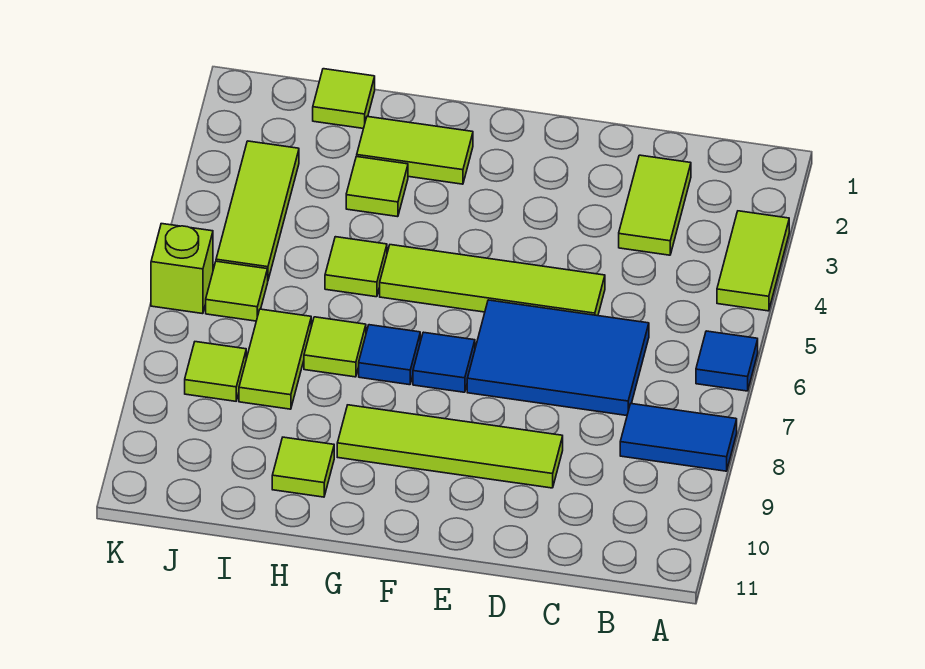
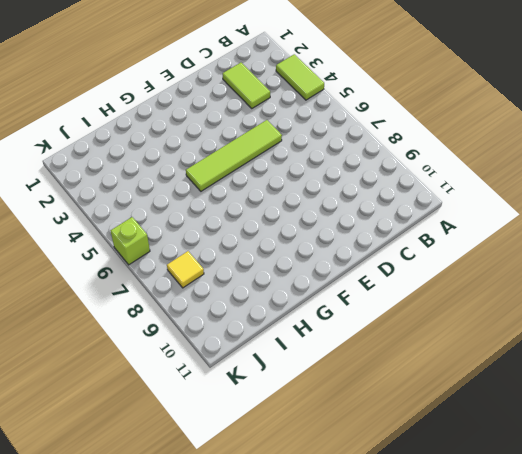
yellow 1x1 tile [167,251,204,288] -> lime 1x1 tile [185,342,246,401]
none -> blue 1x1 tile [696,331,758,391]
none -> blue 1x2 tile [620,404,737,471]
none -> blue 2x3 tile [467,300,649,416]

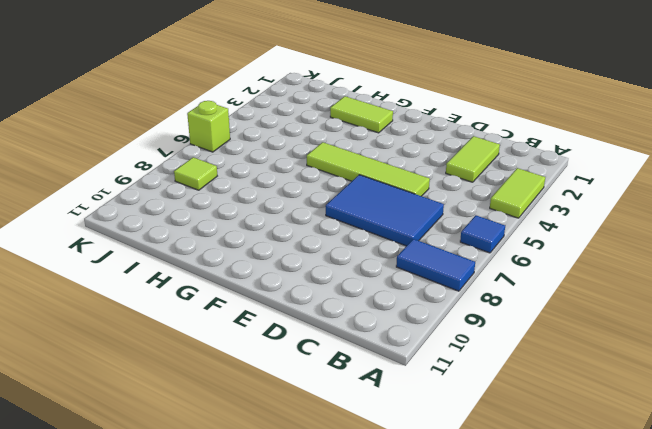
none -> lime 1x4 tile [337,405,563,488]
none -> blue 1x1 tile [413,332,475,392]
none -> blue 1x1 tile [359,325,420,385]

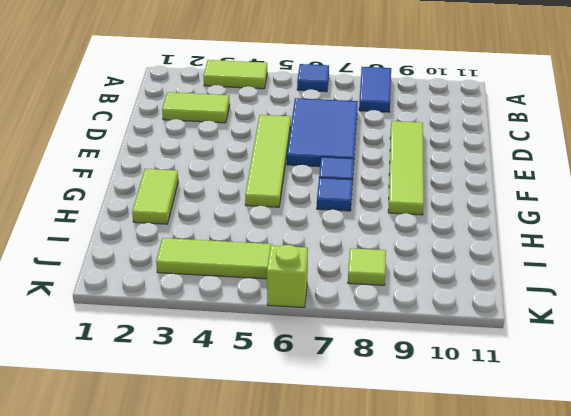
none -> lime 1x1 tile [346,157,408,217]
none -> lime 1x1 tile [325,237,387,297]
none -> lime 1x1 tile [304,317,366,377]

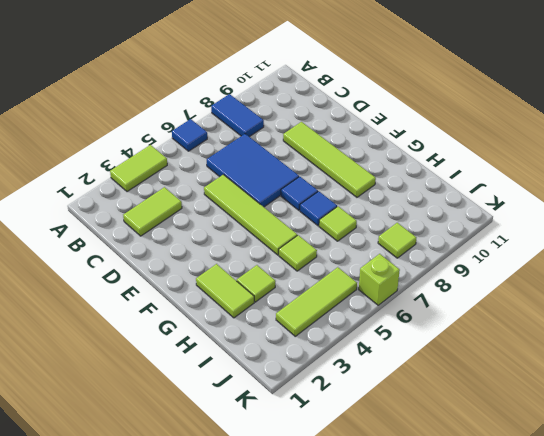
none -> lime 1x1 tile [272,437,334,497]
none -> lime 1x1 tile [313,69,375,128]
none -> lime 1x2 tile [239,309,311,409]

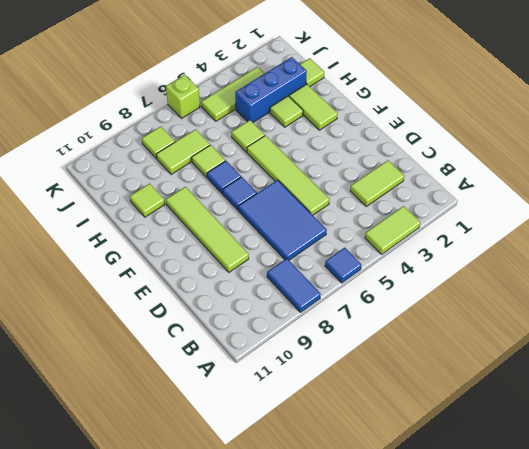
blue 1x3 brick [235,57,307,122] -> none
none -> lime 1x1 tile [206,261,268,321]

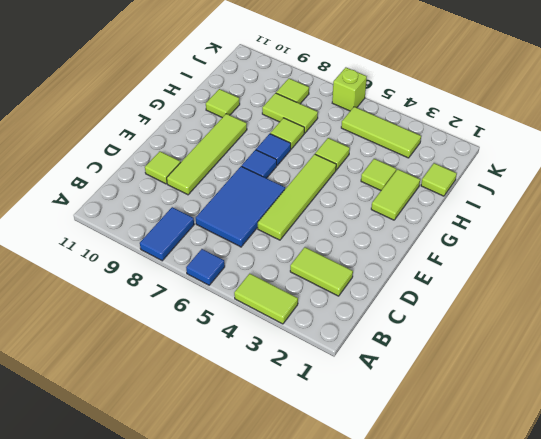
lime 1x1 tile [145,151,181,184] -> lime 1x1 tile moved to [206,261,268,321]

